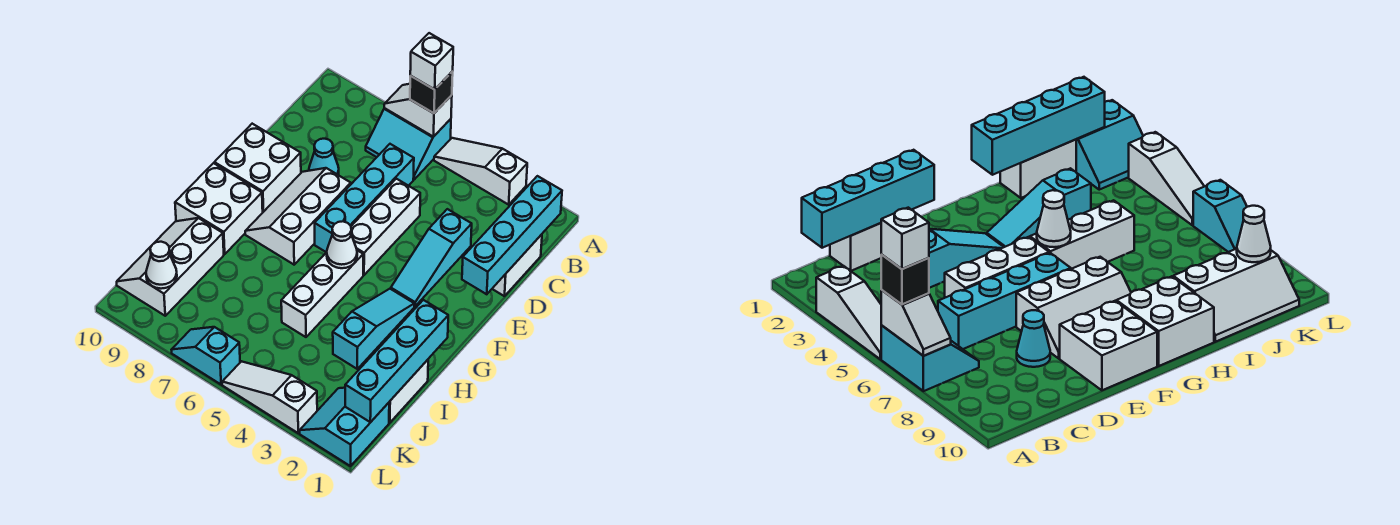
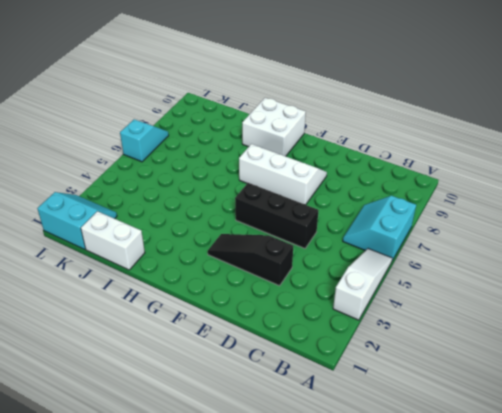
black 1x3 slope [208,234,293,286] -> cyan 1x3 slope [391,209,472,306]
black 1x3 brick [235,183,319,248] -> white 1x3 brick [351,179,420,275]
none -> white 1x2 brick [492,234,542,296]
none -> cyan 1x4 brick [315,144,414,252]
none -> cyan 1x1 cone [309,139,339,175]

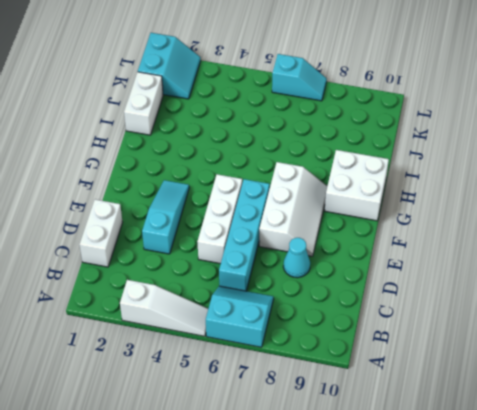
none -> white 2x2 brick [214,124,301,212]
none -> cyan 1x3 slope [333,289,414,369]
none -> white 1x3 brick [281,250,363,337]

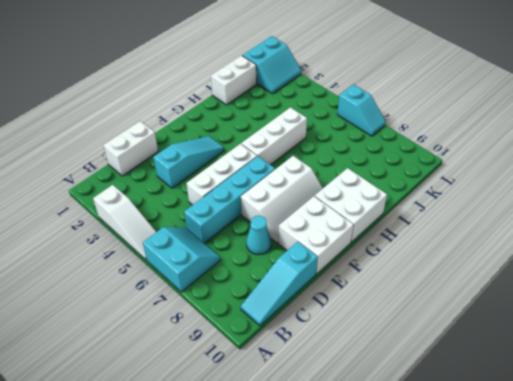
cyan 1x3 slope [241,242,318,326] -> cyan 1x3 slope moved to [333,289,414,369]
none -> white 2x3 slope [117,218,224,316]
none -> white 1x3 slope [222,361,317,433]
none -> white 1x2 slope [384,84,452,137]

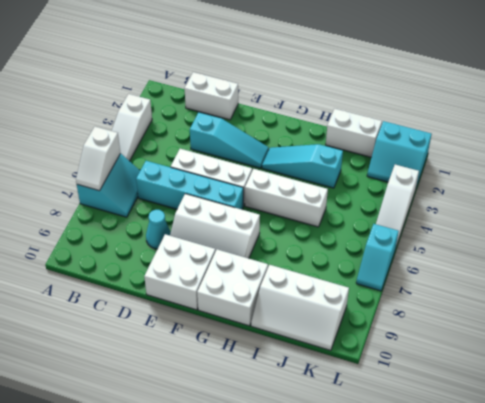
none -> cyan 1x4 brick [462,176,562,294]
none -> white 1x1 cone [327,221,357,268]
none -> cyan 1x4 brick [345,300,448,422]

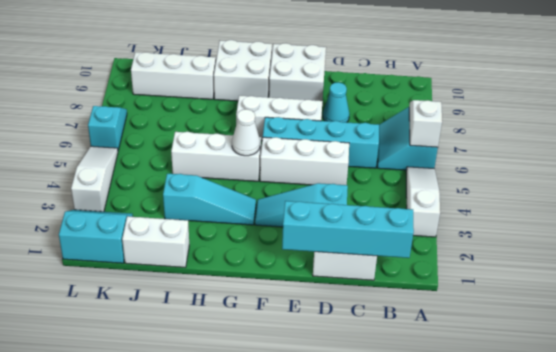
none -> cyan 1x4 brick [345,300,448,422]
none -> white 1x1 cone [146,242,177,289]
none -> black 1x1 brick [410,71,453,113]

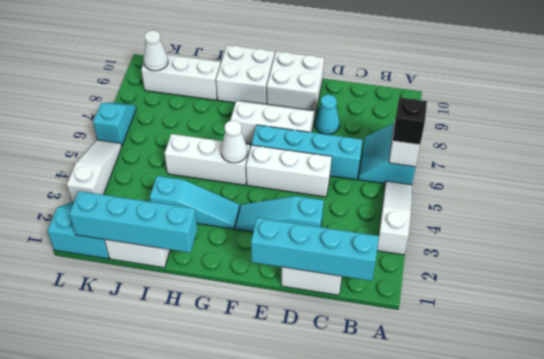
none -> white 1x1 brick [410,33,453,90]

